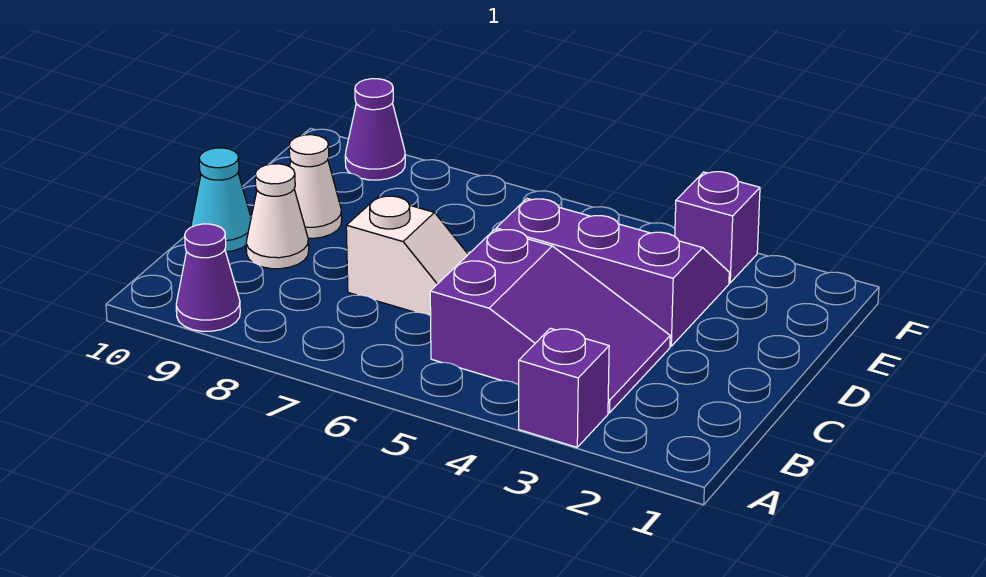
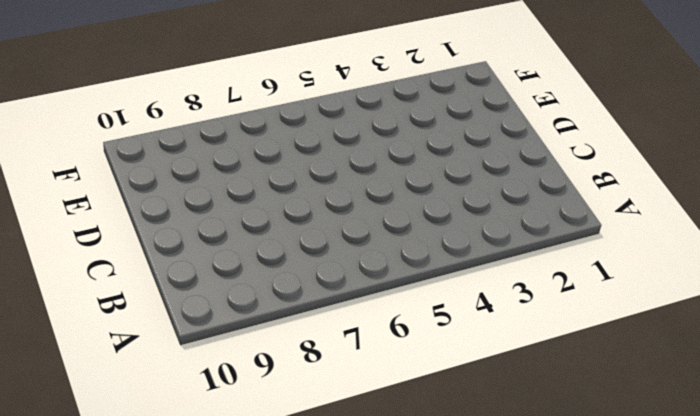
none -> purple 1x1 brick [519,328,609,447]
none -> purple 1x1 cone [176,224,240,331]

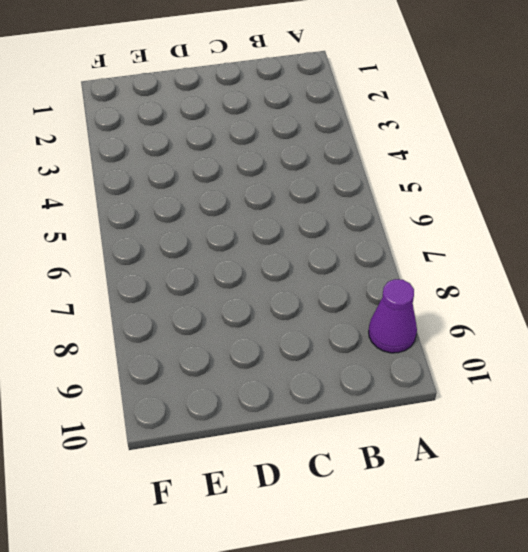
none -> purple 1x1 brick [519,328,609,447]
none -> purple 2x3 slope [430,230,670,413]

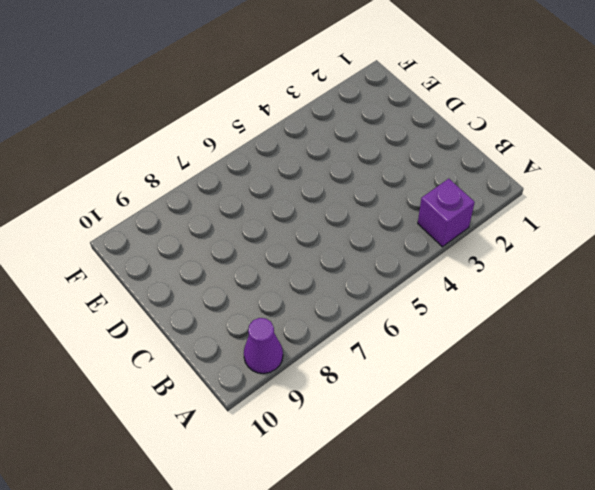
none -> purple 2x3 slope [430,230,670,413]
none -> white 1x2 slope [346,196,468,316]

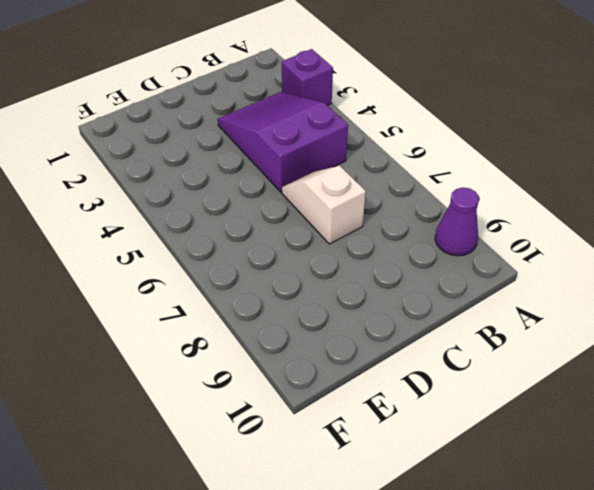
none -> white 1x1 cone [246,164,309,269]
none -> cyan 1x1 cone [191,148,251,252]

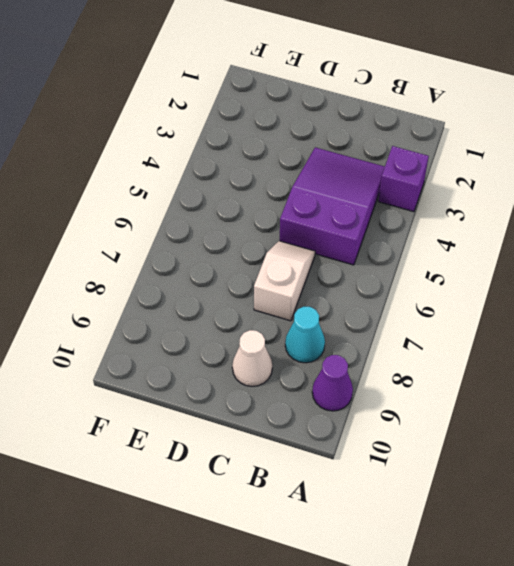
cyan 1x1 cone [285,307,325,363] -> cyan 1x1 cone moved to [191,148,251,252]
none -> purple 2x3 slope [496,199,729,346]
none -> white 1x1 cone [289,135,342,238]

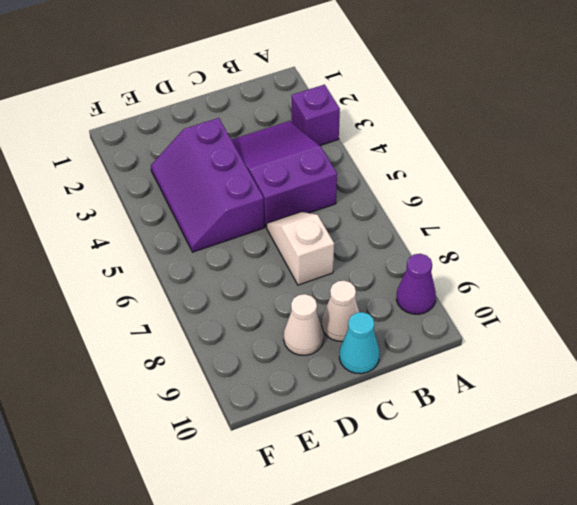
none -> purple 1x1 brick [675,172,760,283]
none -> purple 1x1 cone [345,79,405,180]

